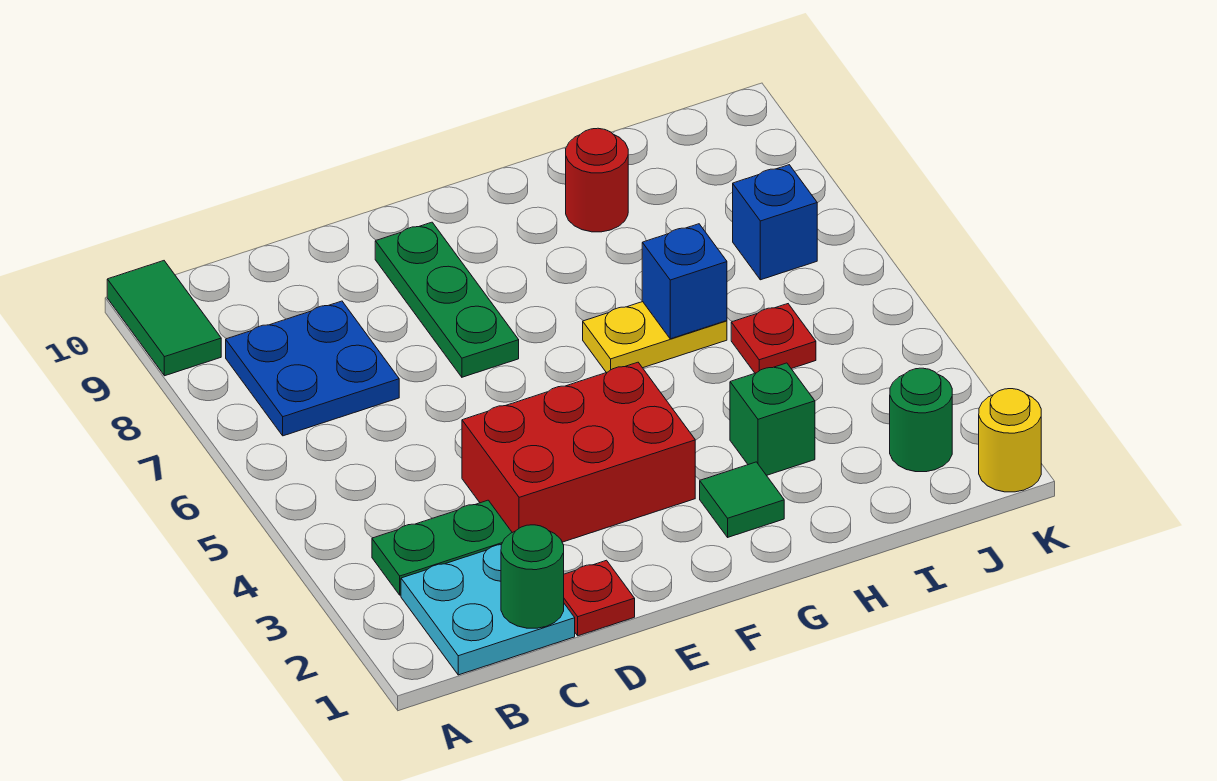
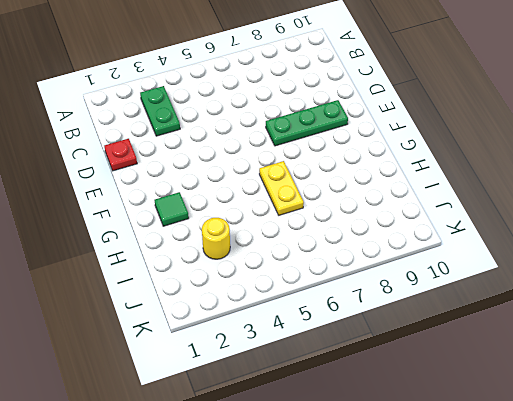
yellow 1x1 round brick [202,218,230,259] -> yellow 1x1 round brick moved to [979,389,1041,492]
none -> green 1x2 tile [107,261,221,376]
none -> cyan 2x2 plate [401,545,575,675]
none -> blue 2x2 plate [226,301,399,436]

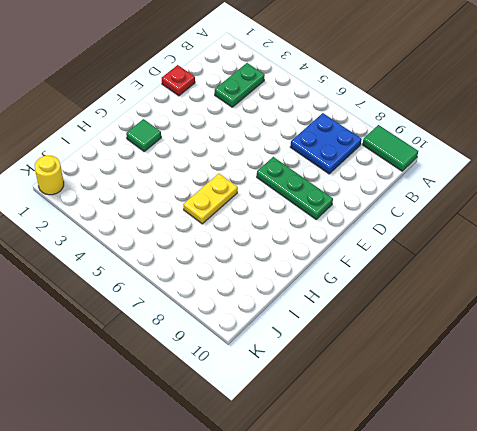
none -> cyan 2x2 plate [401,545,575,675]
none -> red 2x3 brick [462,362,695,542]
none -> green 1x1 brick [730,363,815,475]

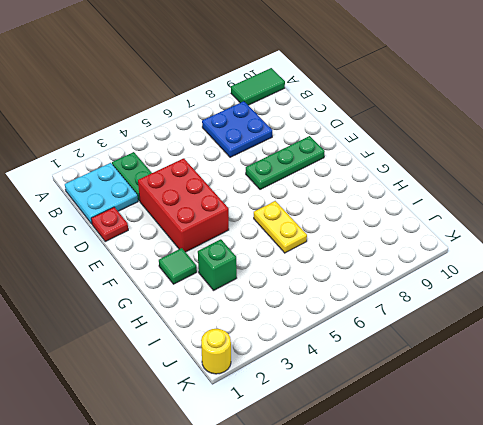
none -> red 1x1 round brick [566,128,628,232]
none -> red 1x1 plate [731,304,816,373]
none -> green 1x1 round brick [890,368,952,472]

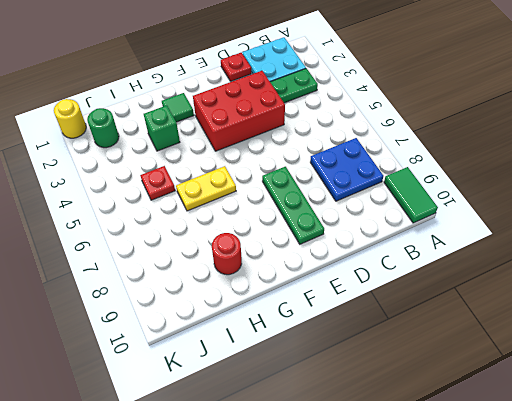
none -> blue 1x1 brick [733,165,817,280]
none -> green 1x1 round brick [501,525,564,628]
none -> blue 1x1 brick [642,224,727,339]

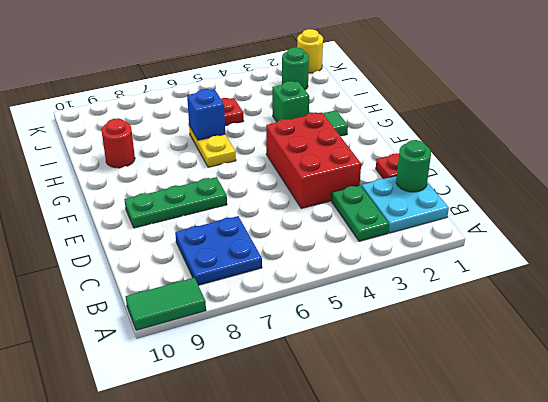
none -> blue 1x1 brick [733,165,817,280]

